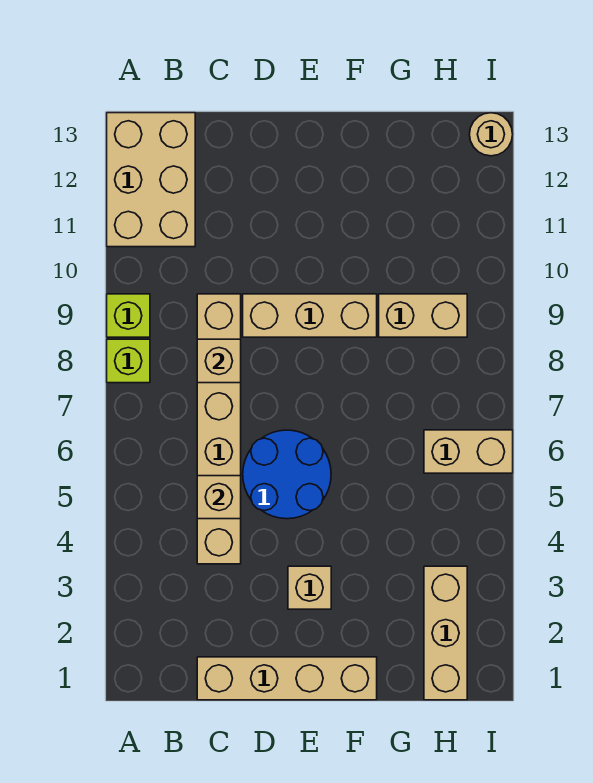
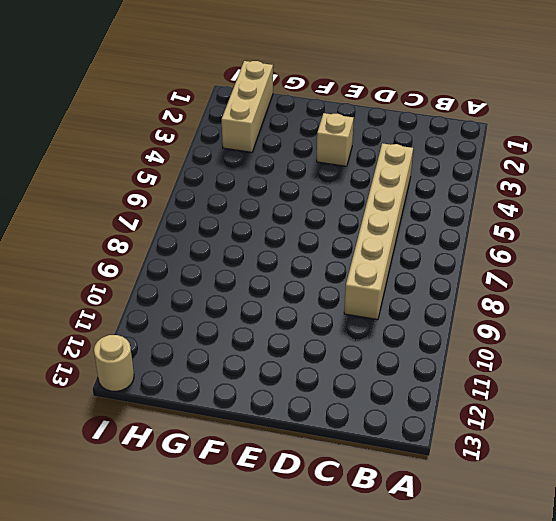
none -> lime 1x1 brick [107,339,150,383]
none -> lime 1x1 brick [107,294,150,337]
none -> tan 2x3 brick [107,113,195,247]

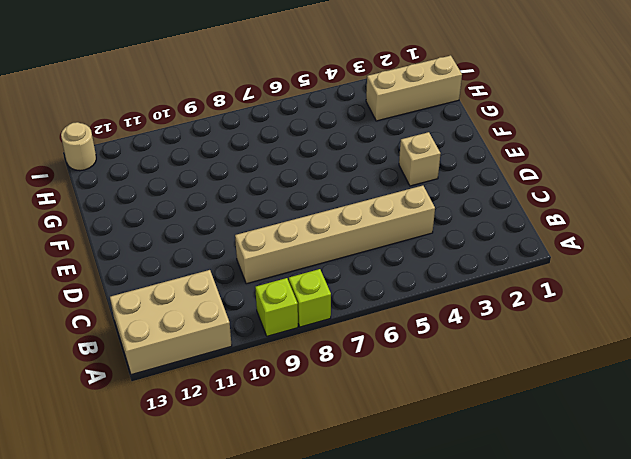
none -> tan 1x4 brick [197,657,377,700]
none -> blue 2x2 round brick [243,430,331,519]
none -> tan 1x3 brick [243,294,377,337]

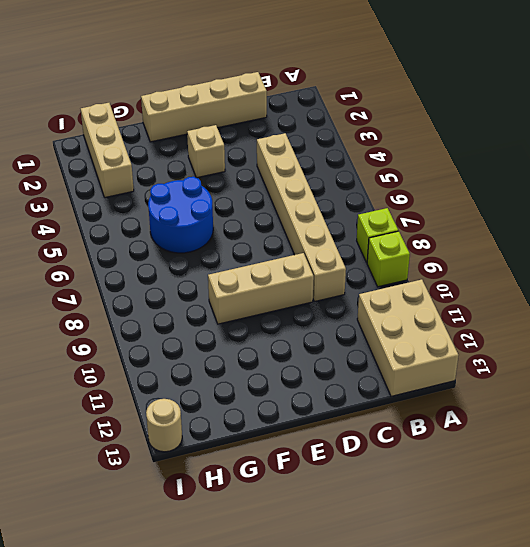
blue 2x2 round brick [148,177,213,253] -> blue 2x2 round brick moved to [243,430,331,519]
none -> tan 1x2 brick [379,294,467,337]
none -> tan 1x2 brick [424,430,513,473]
none -> tan 1x1 brick [197,476,241,519]

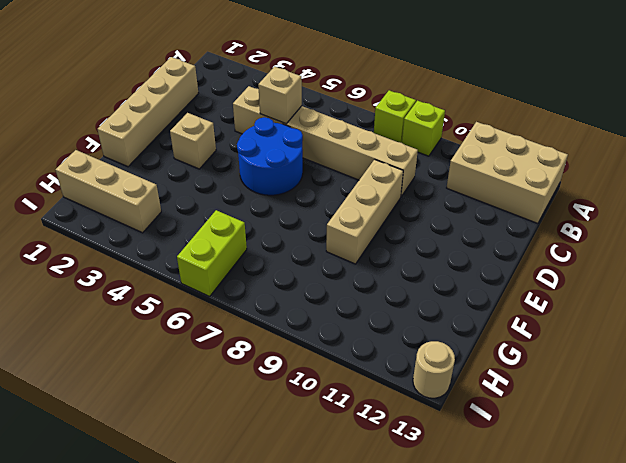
lime 1x2 brick [177,210,247,296] -> tan 1x2 brick [424,430,513,473]
none -> tan 1x2 brick [379,294,467,337]
none -> tan 1x1 brick [197,339,241,383]

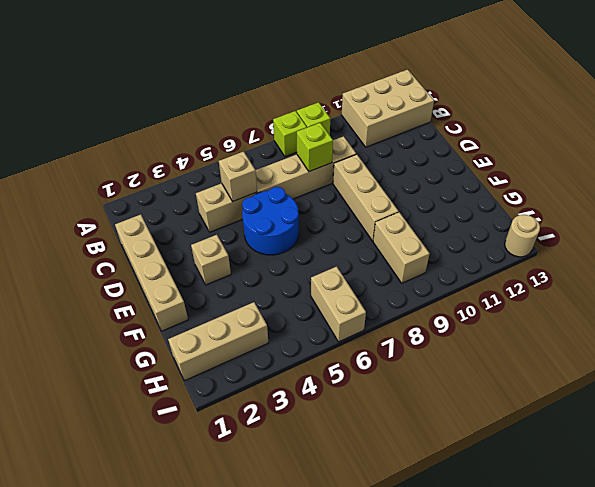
lime 1x1 brick [297,123,333,172] -> tan 1x1 brick [197,339,241,383]

